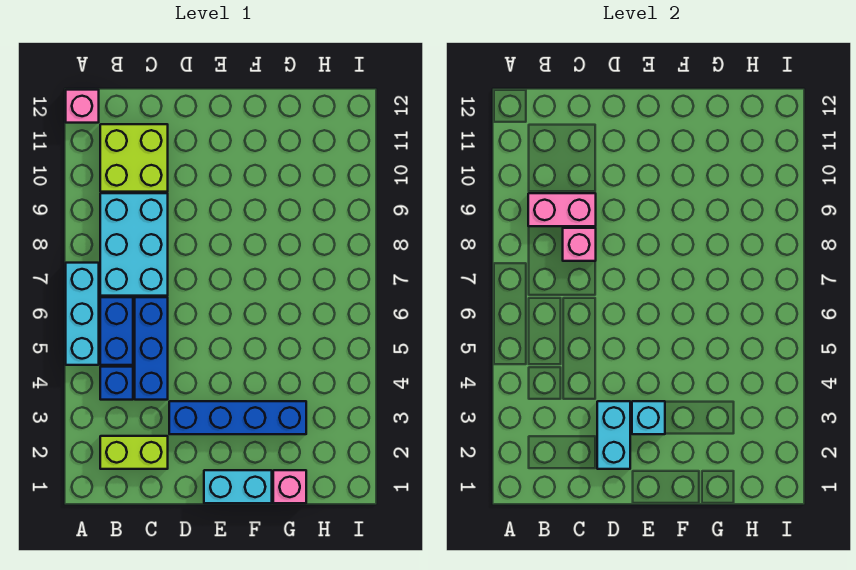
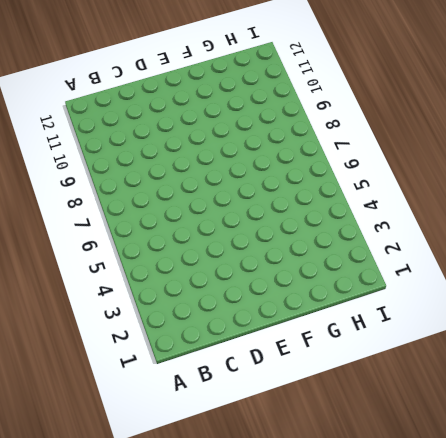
none -> cyan 1x3 brick [66,263,99,365]
none -> pink 1x1 brick [66,90,99,123]
none -> lime 1x2 brick [100,436,168,469]

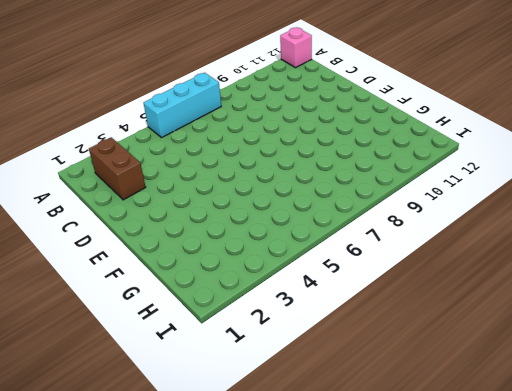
brown 1x2 brick [89,137,146,200] -> lime 1x2 brick [100,436,168,469]
none -> blue 1x1 brick [100,367,133,400]
none -> blue 1x2 brick [100,297,133,365]
none -> cyan 2x3 brick [100,193,168,296]

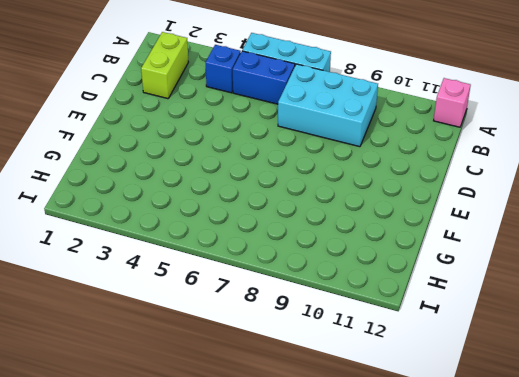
none -> lime 2x2 brick [100,124,168,192]
none -> blue 1x3 brick [135,297,168,400]
none -> blue 1x4 brick [169,401,306,434]

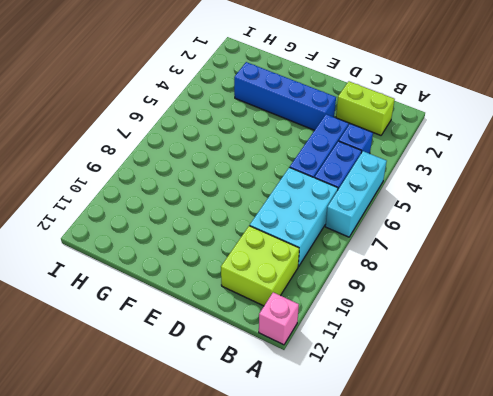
none -> cyan 1x2 brick [204,470,272,503]
none -> pink 1x1 brick [273,470,306,503]
none -> pink 1x2 brick [528,193,596,226]

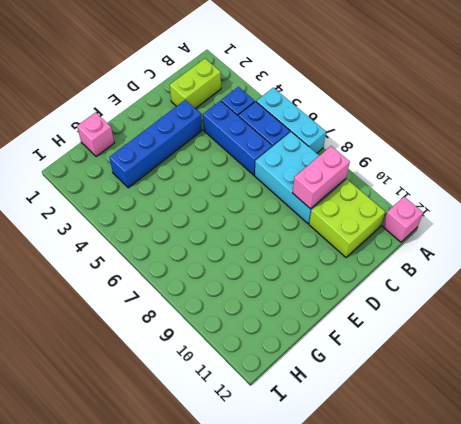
none -> cyan 1x2 brick [204,470,272,503]
none -> pink 1x1 brick [563,228,596,261]
none -> cyan 1x2 brick [597,401,630,469]

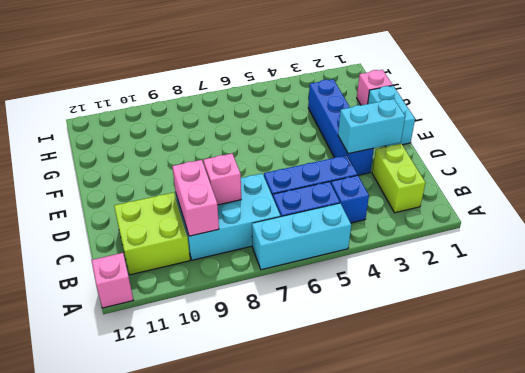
none -> cyan 1x1 brick [632,401,665,434]

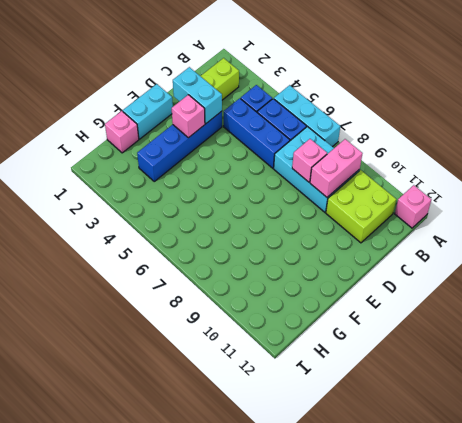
pink 1x1 brick [172,95,205,138] -> cyan 1x1 brick [632,401,665,434]

